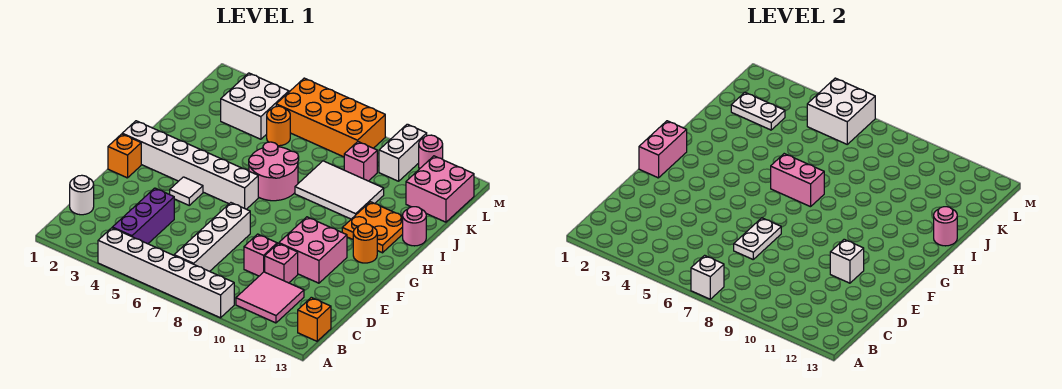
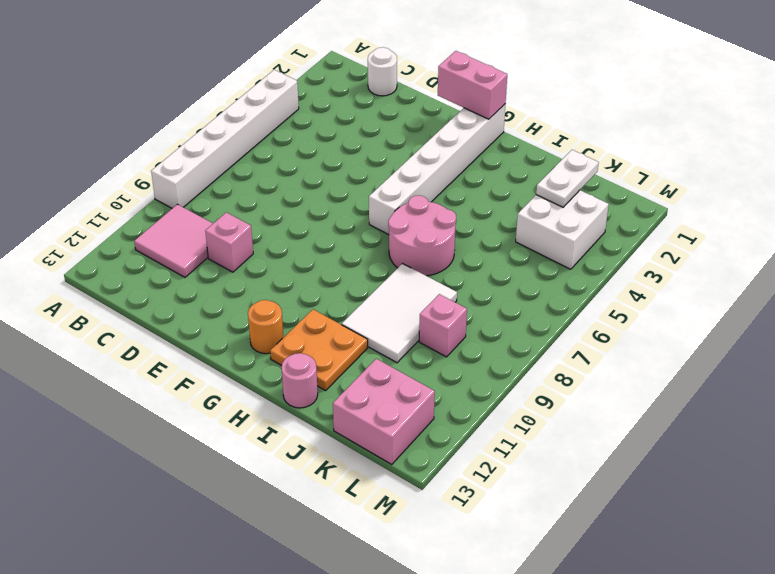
none -> purple 1x3 brick [112,188,174,244]
none -> white 1x4 brick [174,203,250,271]
none -> orange 1x1 brick [298,297,331,341]
none -> pink 1x1 brick [244,234,277,276]

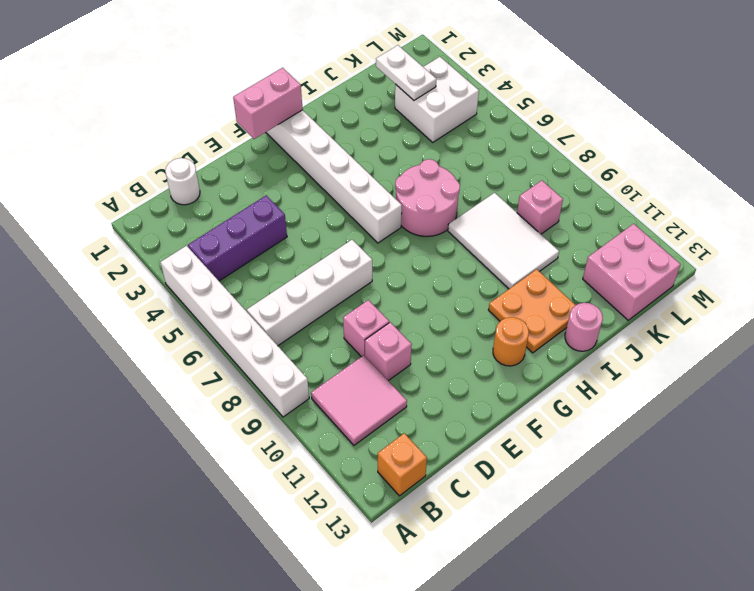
none -> pink 2x2 brick [279,217,347,283]
none -> orange 1x1 brick [108,134,141,178]
none -> white 1x1 tile [170,177,203,205]
none -> orange 1x1 round brick [267,106,290,146]

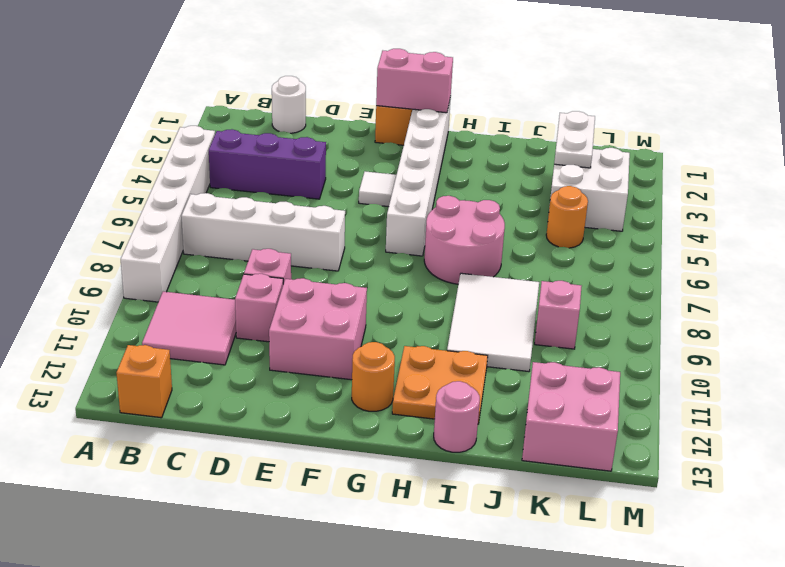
none -> orange 2x4 brick [276,78,385,157]
none -> white 1x2 brick [379,124,427,181]
none -> pink 1x1 round brick [419,135,443,169]
none -> white 1x1 brick [691,255,724,299]

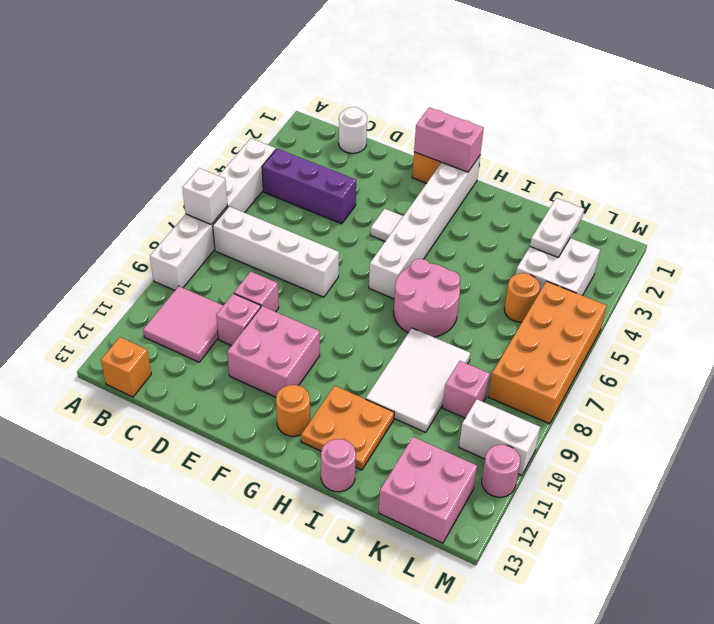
none -> white 1x2 plate [734,218,781,259]
none -> white 1x1 brick [830,239,864,283]
none -> pink 1x2 brick [771,154,824,207]
none -> pink 1x1 round brick [934,207,957,246]

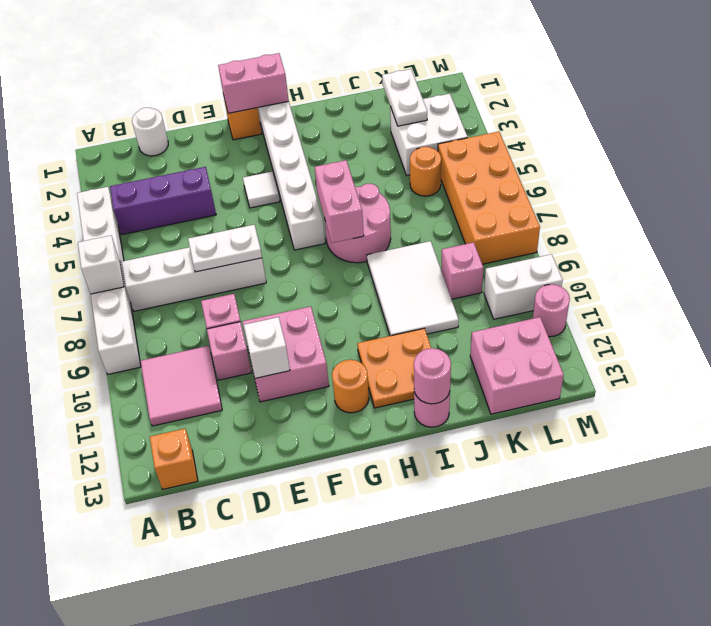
none -> white 2x2 brick [807,78,875,144]

